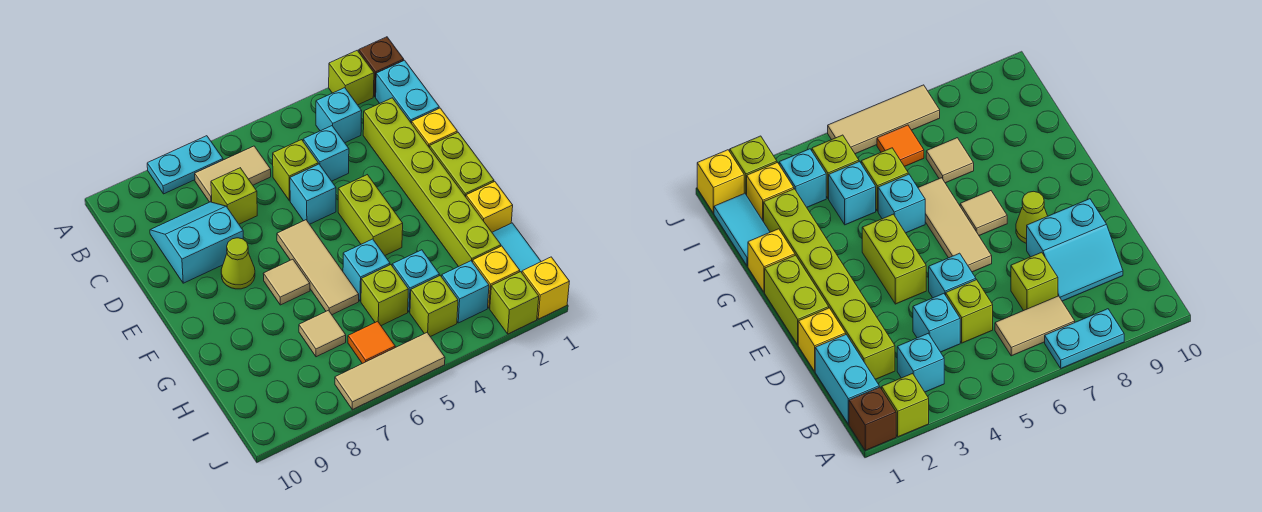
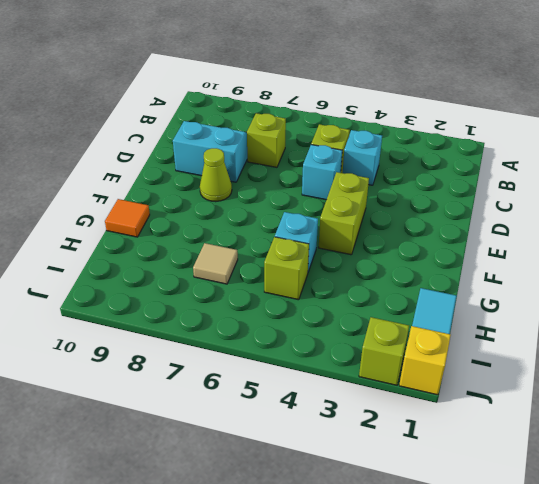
orange 1x1 tile [105,199,150,237] -> orange 1x1 tile moved to [348,321,395,364]
none -> brown 1x1 brick [359,37,404,97]
none -> lime 1x1 brick [329,50,374,105]
none -> cyan 1x2 plate [147,136,223,194]
none -> cyan 1x2 brick [376,60,439,123]

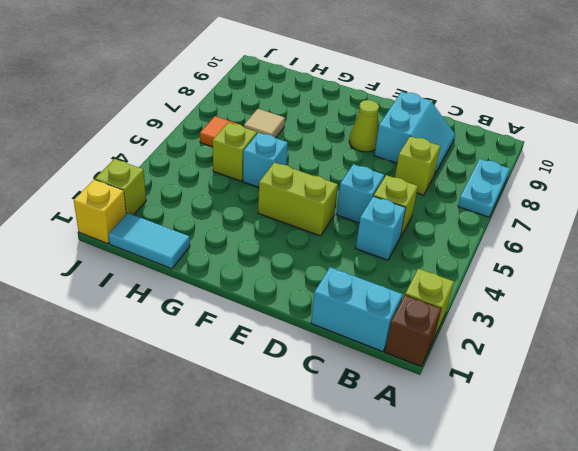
none -> cyan 1x1 brick [316,88,362,143]
none -> tan 1x2 tile [195,146,271,202]
none -> lime 1x6 brick [363,98,501,267]
none -> yellow 1x1 brick [412,108,457,148]

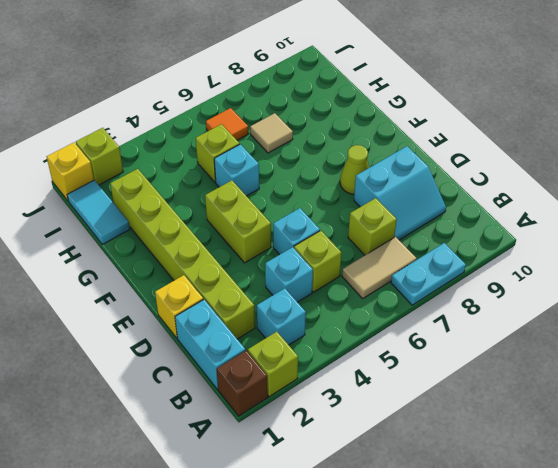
none -> lime 1x2 brick [430,132,494,197]
none -> tan 1x3 tile [277,220,359,315]
none -> tan 1x1 tile [263,259,310,305]
none -> yellow 1x1 brick [466,182,513,232]

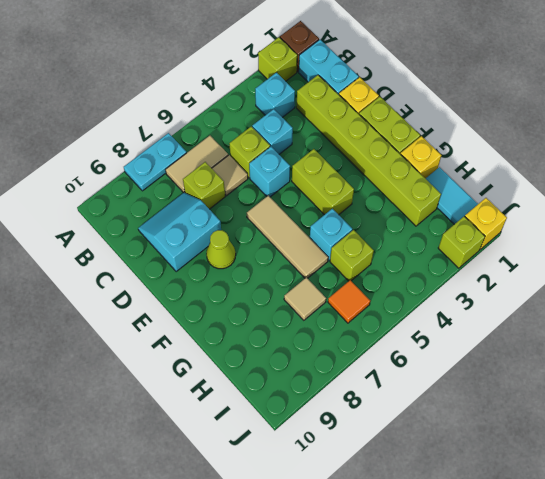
tan 1x1 tile [212,155,248,196] -> tan 1x1 tile moved to [263,259,310,305]
none -> cyan 1x1 brick [392,250,439,312]
none -> yellow 1x1 brick [473,246,520,308]
none -> cyan 1x1 brick [442,261,489,323]
none -> lime 1x1 brick [410,276,458,337]

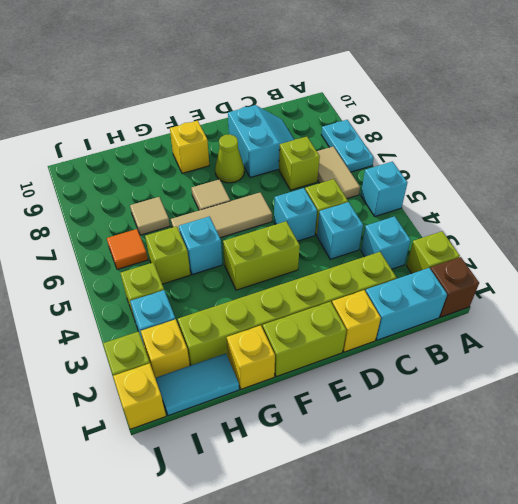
cyan 1x1 brick [361,162,408,216] -> cyan 1x1 brick moved to [392,250,439,312]
yellow 1x1 brick [170,121,209,173] -> none
none -> tan 1x3 tile [335,333,445,409]

